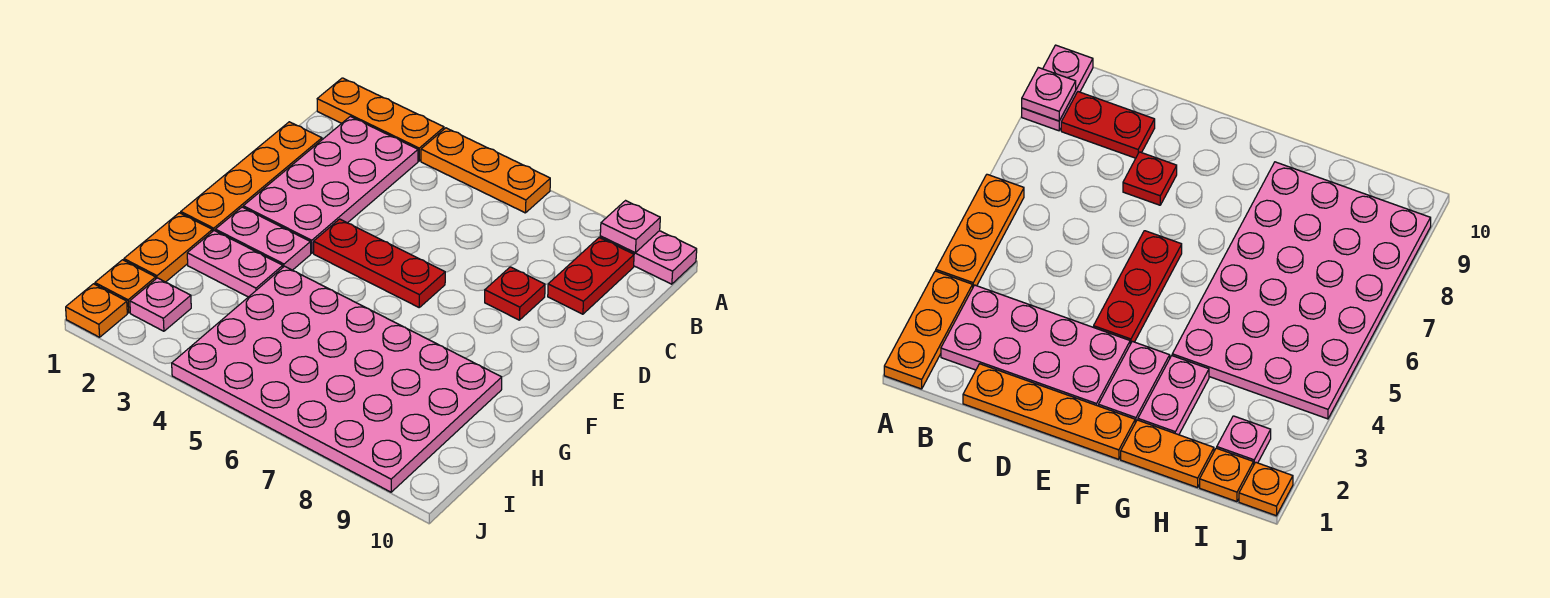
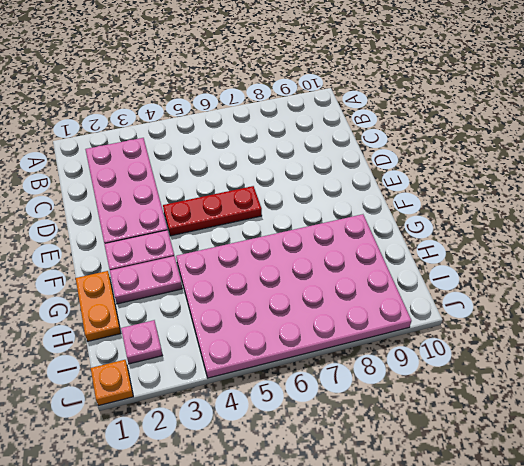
none -> orange 1x3 plate [317,78,444,161]
none -> orange 1x3 plate [421,128,550,213]
none -> pink 1x2 plate [600,231,697,284]

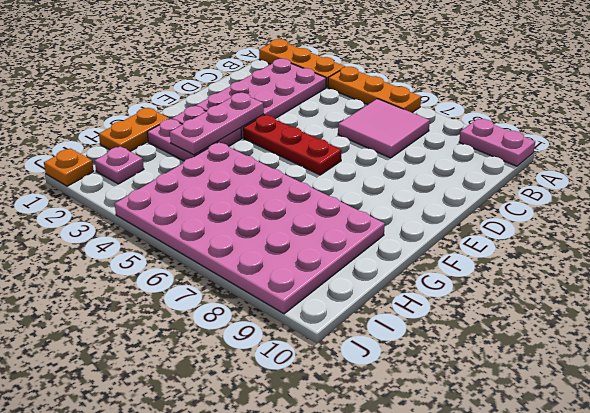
pink 2x2 tile [338,99,430,158] -> none
pink 1x3 plate [170,93,264,155] -> none
none -> red 1x2 plate [548,238,634,314]
none -> orange 1x4 plate [181,122,322,232]
none -> red 1x1 plate [485,267,545,320]

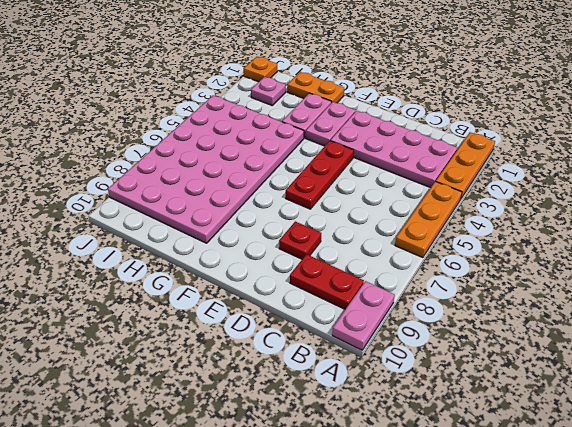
none -> orange 1x4 plate [181,122,322,232]
none -> orange 1x1 plate [95,260,156,313]
none -> pink 1x1 plate [600,201,660,253]

